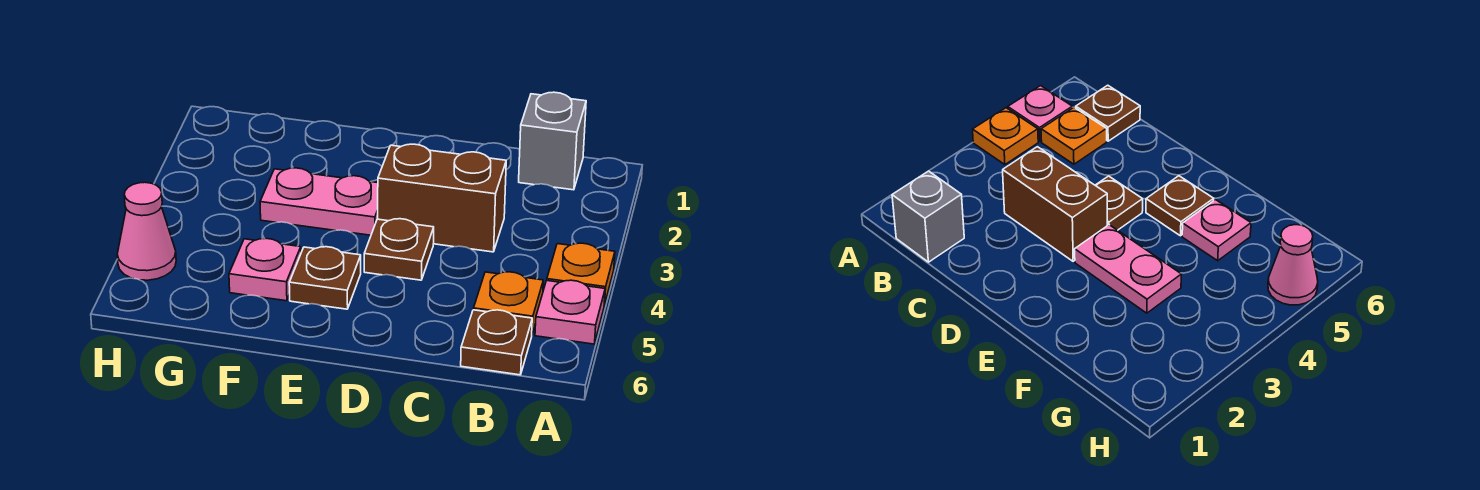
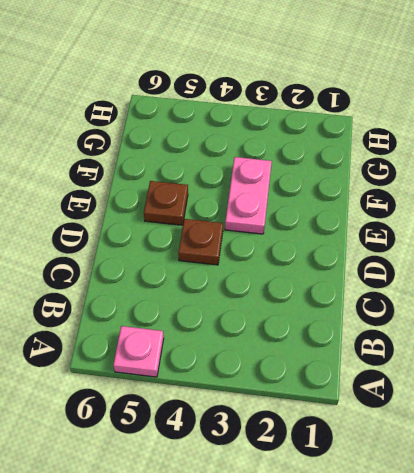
none -> orange 1x1 plate [547,243,615,305]
none -> grey 1x1 brick [519,92,586,190]

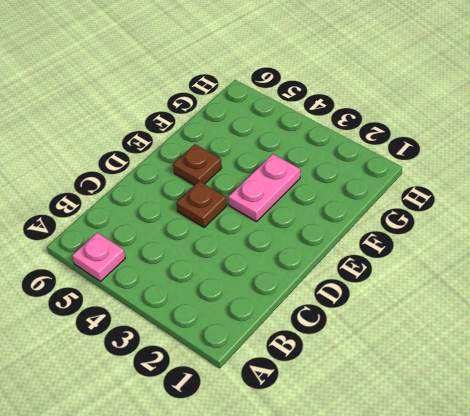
none -> orange 1x1 plate [547,243,615,305]
none -> grey 1x1 brick [519,92,586,190]

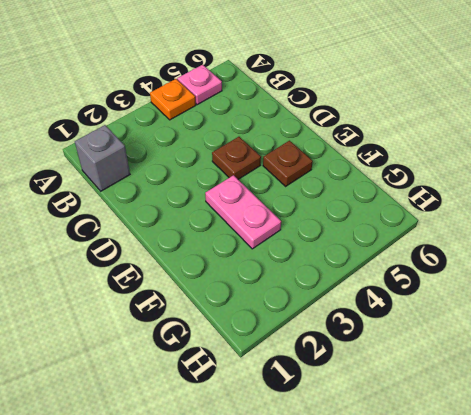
none -> orange 1x1 plate [474,272,543,334]
none -> brown 1x1 plate [461,310,532,375]

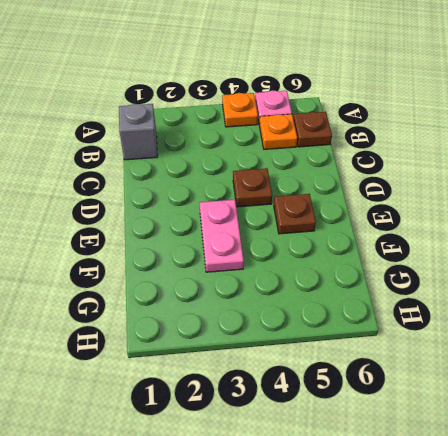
none -> brown 1x2 brick [378,144,506,252]
none -> pink 1x1 plate [229,238,301,301]

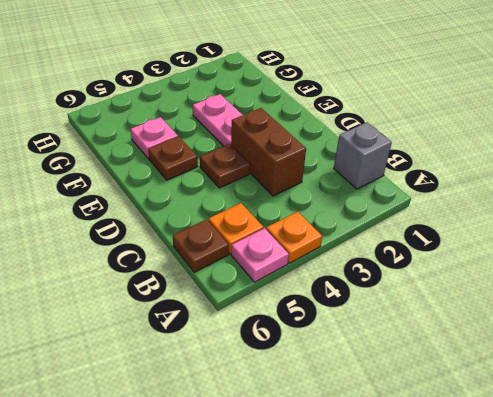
none -> pink 1x1 cone [117,182,176,280]

